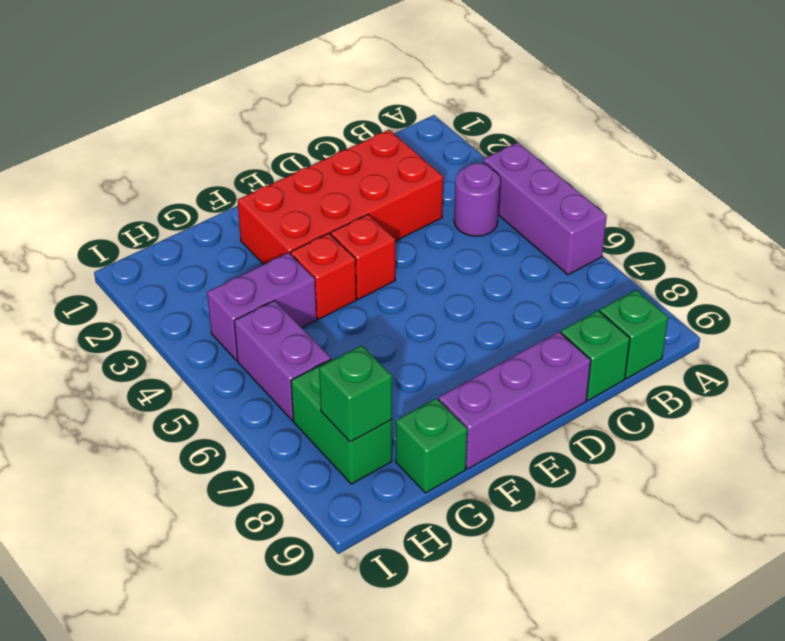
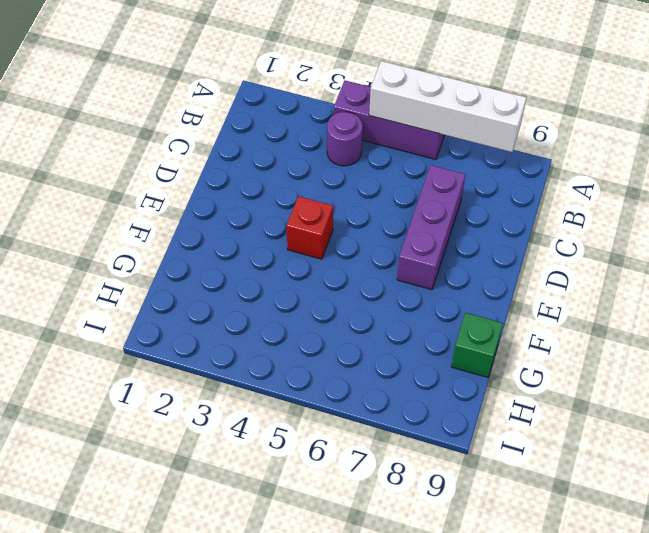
white 1x4 brick [369,61,527,152] -> none
purple 1x3 brick [397,165,466,290] -> purple 1x3 brick moved to [438,332,591,469]
none -> green 1x1 brick [600,290,668,379]
none -> red 2x4 brick [237,130,443,264]
none -> green 1x1 brick [561,311,630,401]

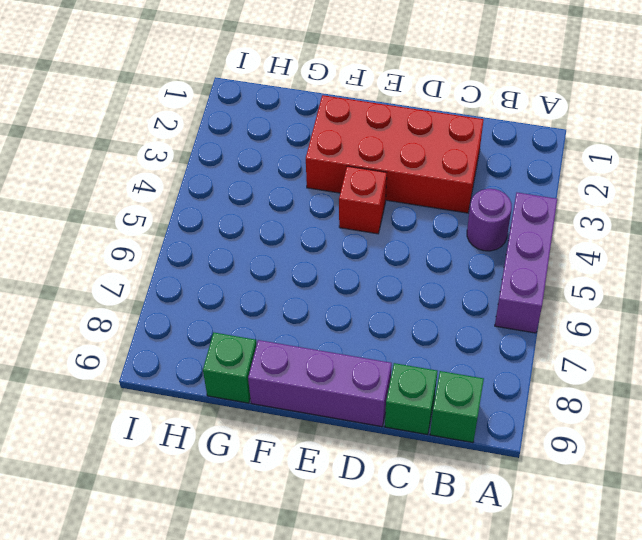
none -> red 1x1 brick [291,233,356,319]
none -> purple 1x2 brick [207,253,317,360]
none -> purple 1x2 brick [234,300,331,420]

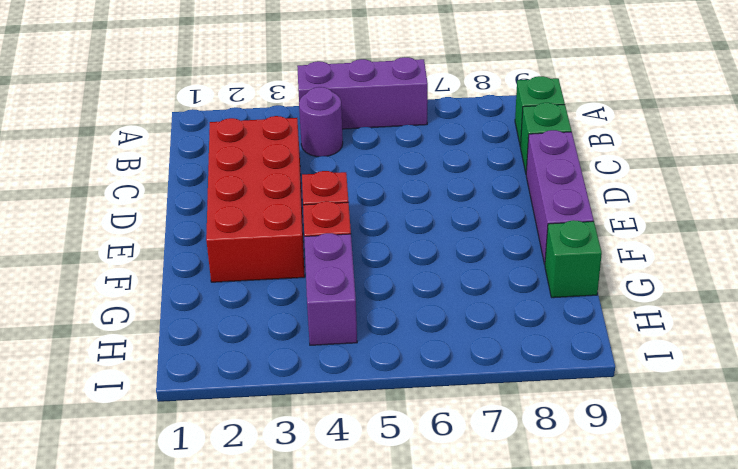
none -> purple 1x2 brick [234,300,331,420]
none -> green 1x2 brick [291,359,392,484]
none -> green 1x1 brick [319,345,392,442]

